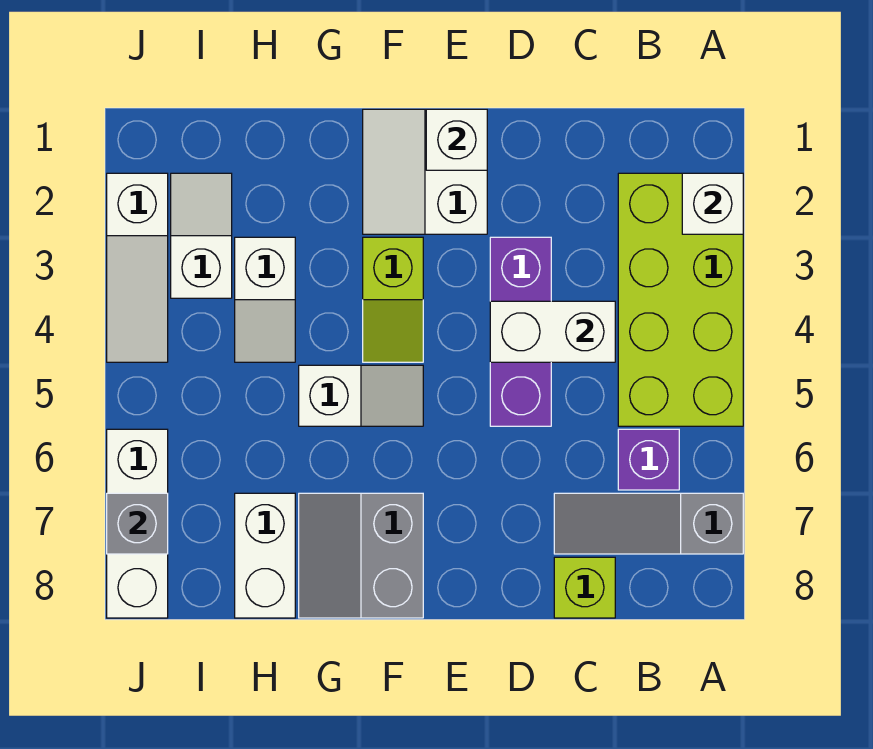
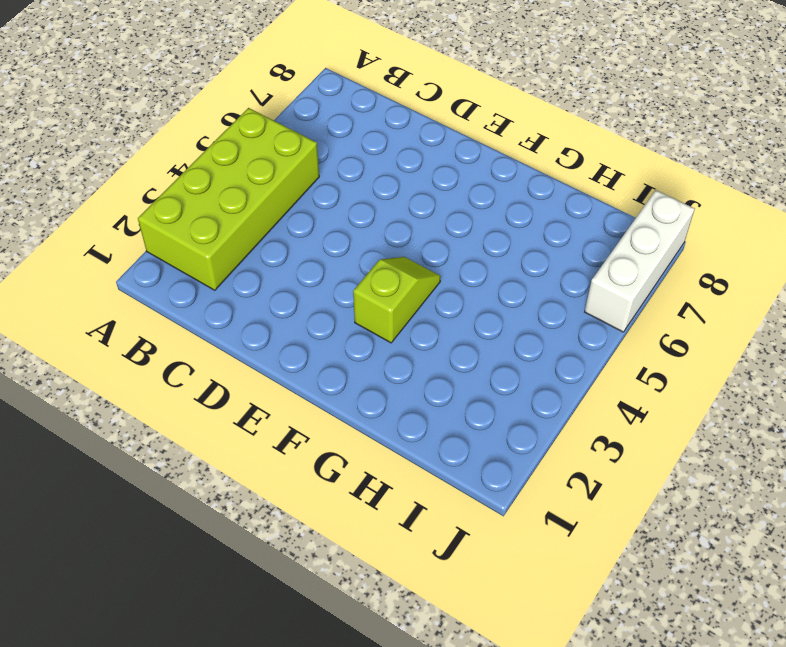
none -> grey 1x3 slope [554,493,743,554]
none -> purple 1x1 brick [618,429,679,490]
none -> lime 1x1 brick [554,557,615,618]

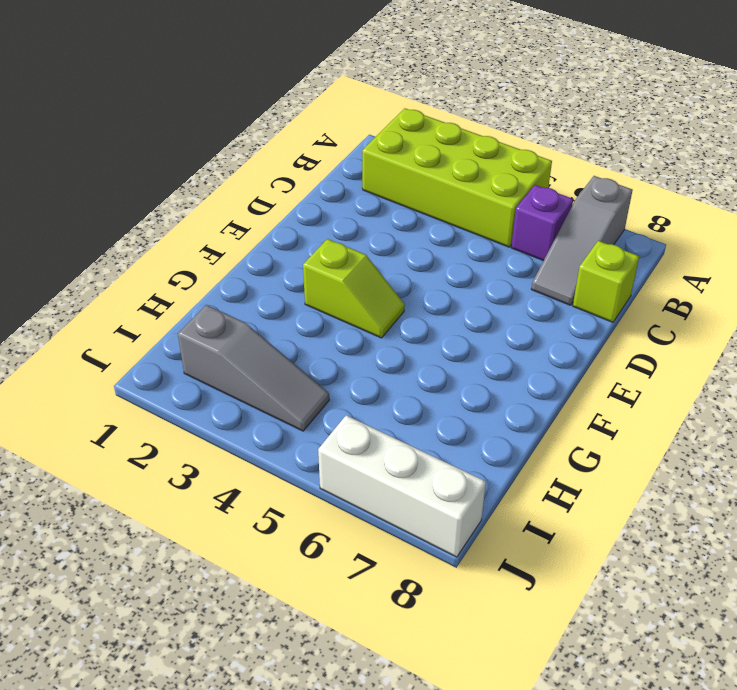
grey 1x3 slope [178,305,329,431] -> white 1x2 slope [171,173,232,298]
none -> purple 1x3 brick [490,237,551,426]
none -> white 2x2 slope [363,109,487,234]
none -> white 1x2 slope [299,365,423,426]

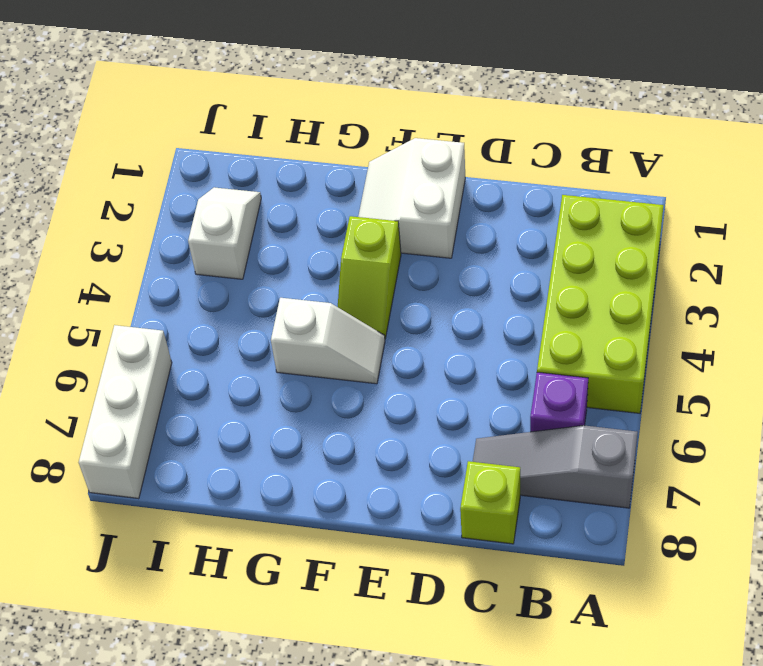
none -> purple 1x3 brick [490,237,551,426]
none -> grey 2x2 slope [299,493,423,618]
none -> white 1x2 slope [235,237,295,362]

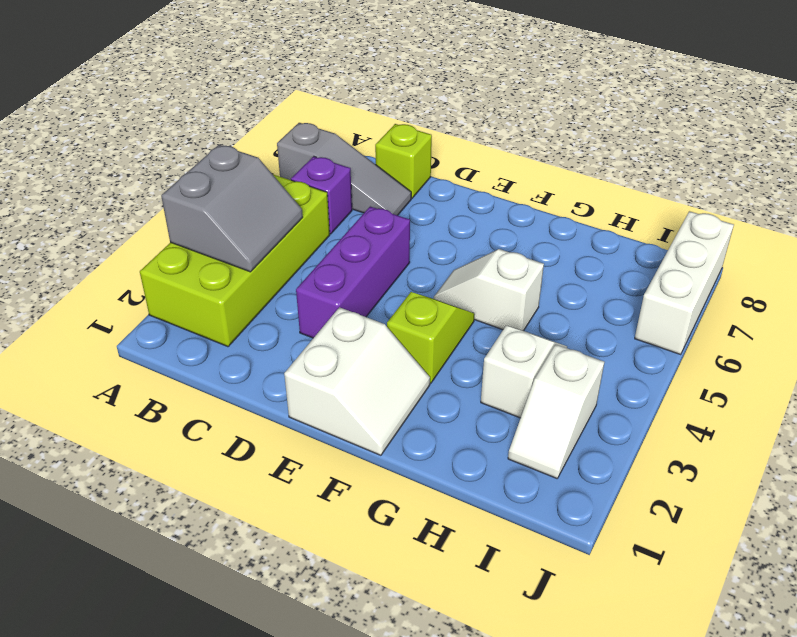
grey 2x2 slope [161,145,303,272] -> grey 2x2 slope moved to [299,493,423,618]
none -> white 1x2 brick [235,493,295,618]
none -> white 1x3 slope [107,173,168,362]
none -> white 1x1 brick [682,173,743,234]

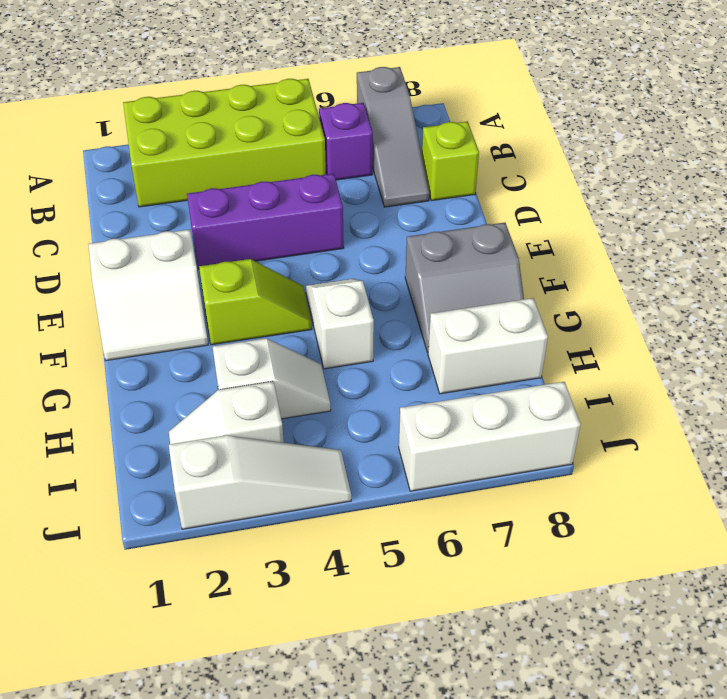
none -> white 1x1 brick [682,173,743,234]
none -> white 1x2 brick [490,301,615,362]
none -> white 1x1 brick [426,109,487,170]

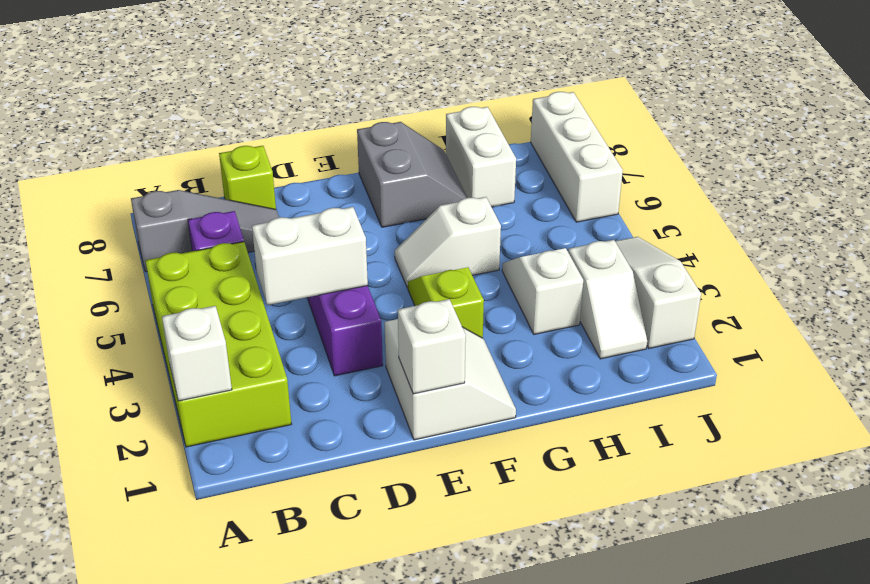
none -> grey 1x1 brick [107,493,168,554]

